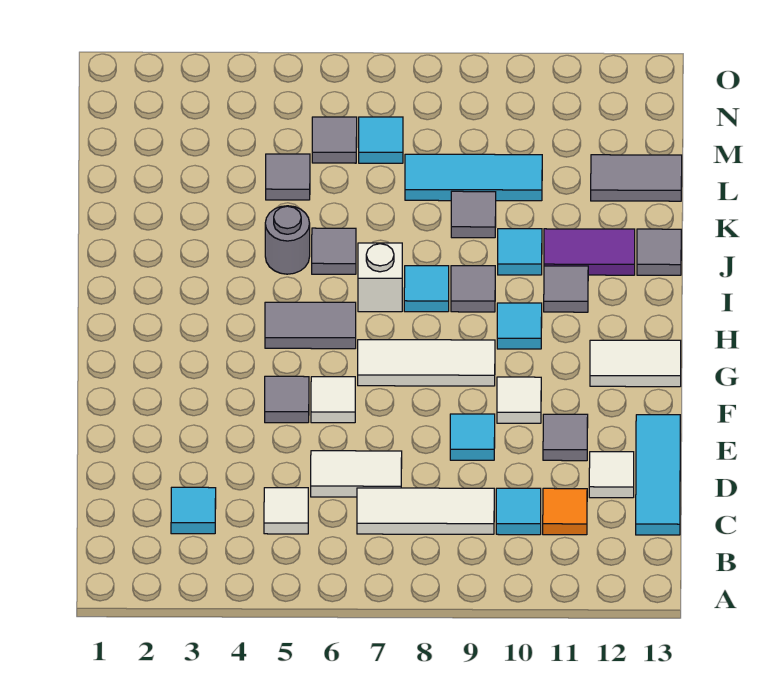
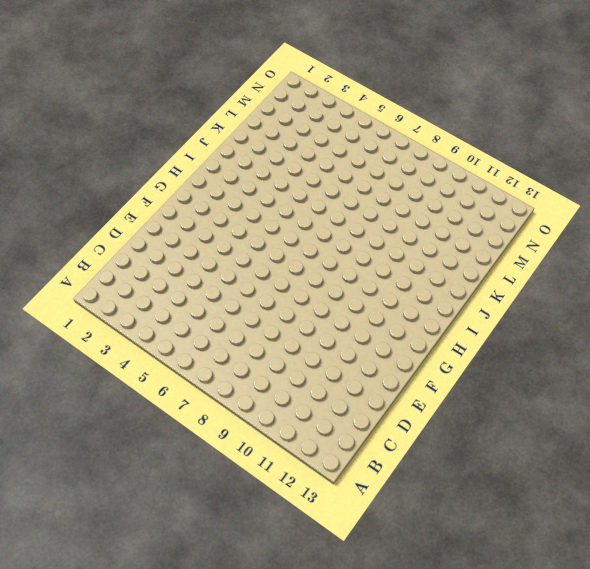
none -> cyan 1x1 tile [171,487,216,534]
none -> white 1x1 tile [264,488,308,534]
none -> white 1x3 tile [357,488,494,534]
none -> cyan 1x1 tile [496,488,541,535]

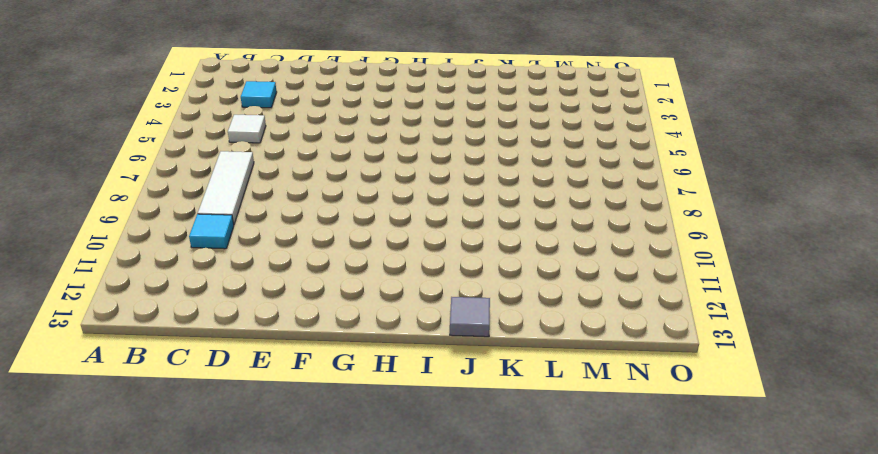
none -> orange 1x1 tile [543,488,587,535]
none -> cyan 1x3 tile [636,415,680,535]
none -> white 1x2 tile [311,451,402,497]
none -> white 1x1 tile [589,452,634,498]

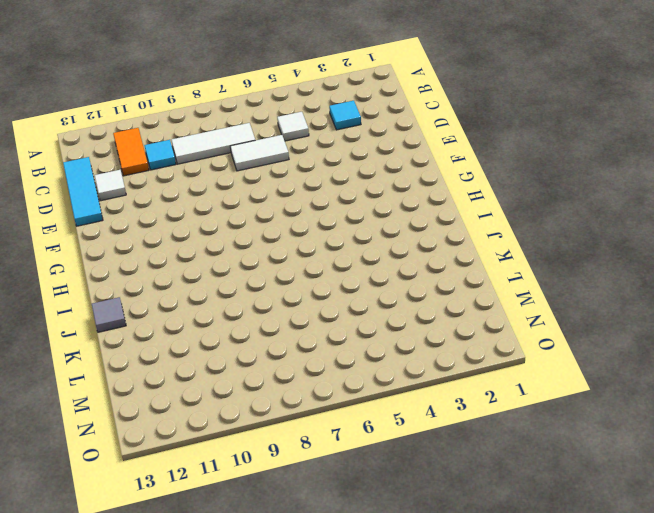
orange 1x2 tile [113,128,149,176] -> orange 1x1 tile [543,488,587,535]
none -> cyan 1x1 tile [450,414,495,460]
none -> grey 1x1 tile [543,414,588,461]
none -> grey 1x1 tile [265,376,309,423]
none -> white 1x1 tile [311,377,355,423]

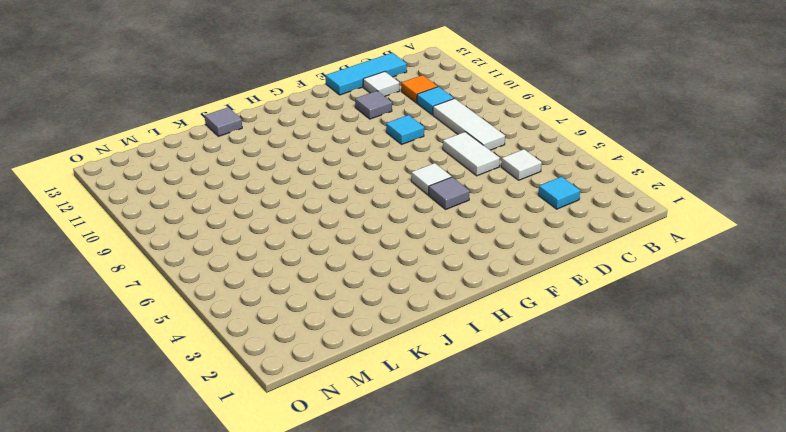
none -> white 1x1 tile [497,377,541,423]
none -> white 1x3 tile [358,340,495,386]
none -> white 1x2 tile [590,340,681,387]
none -> grey 1x2 tile [265,302,356,349]

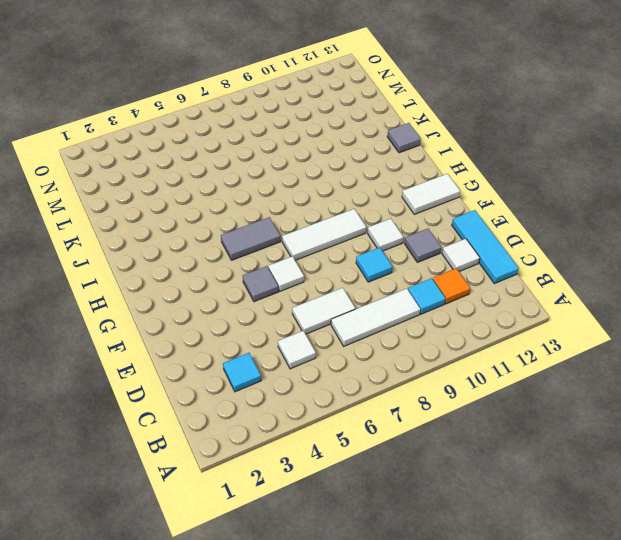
none -> cyan 1x1 tile [497,303,542,349]
none -> white 1x1 brick [358,243,402,312]
none -> cyan 1x1 tile [404,266,449,312]
none -> grey 1x1 tile [451,266,495,312]

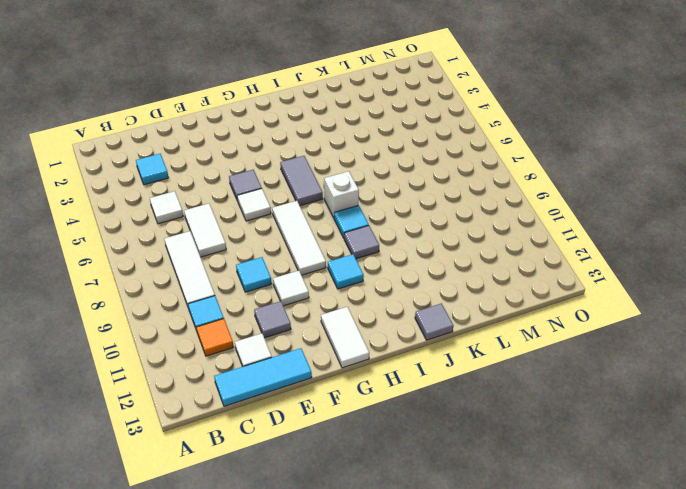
none -> grey 1x1 tile [544,266,588,312]
none -> grey 1x1 round brick [265,206,310,274]
none -> grey 1x1 tile [312,228,356,274]
none -> cyan 1x1 tile [498,229,542,275]

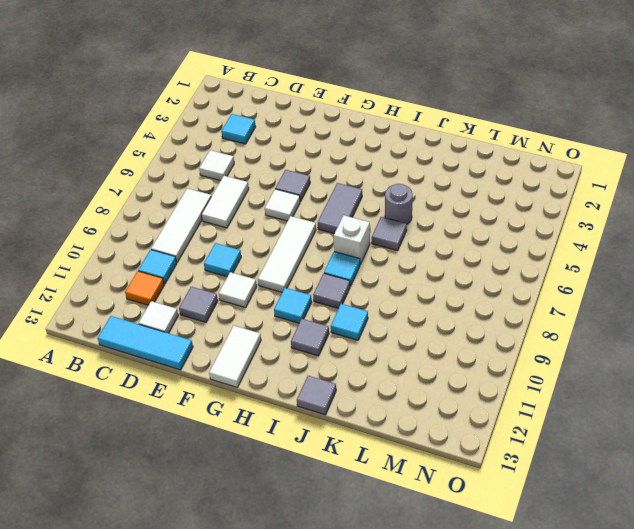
none -> purple 1x2 tile [544,229,635,275]
none -> grey 1x1 tile [451,191,496,238]
none -> grey 1x1 tile [266,154,310,200]
none -> cyan 1x3 tile [405,154,542,201]

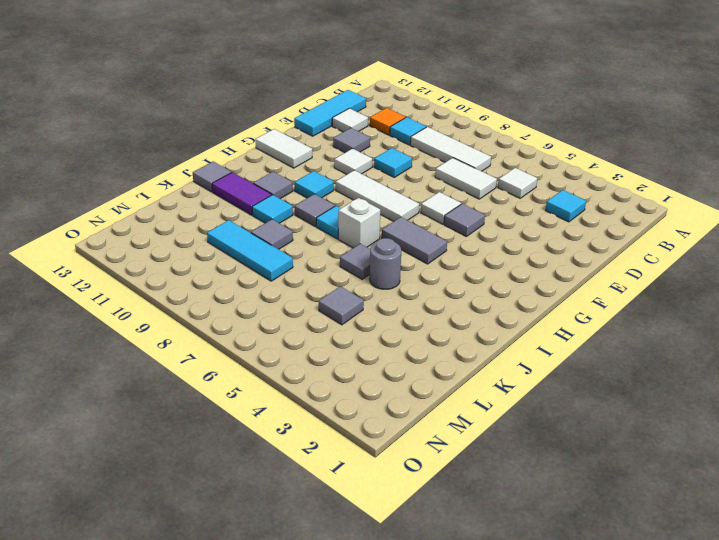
none -> grey 1x2 tile [591,155,682,201]
none -> grey 1x1 tile [312,117,357,163]
none -> cyan 1x1 tile [359,117,403,163]

